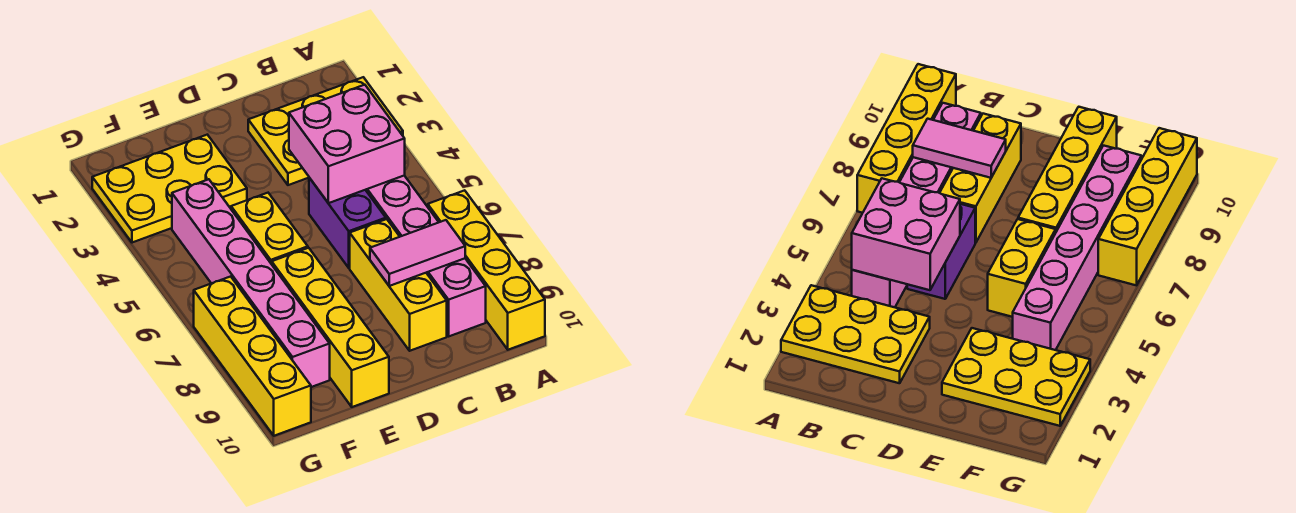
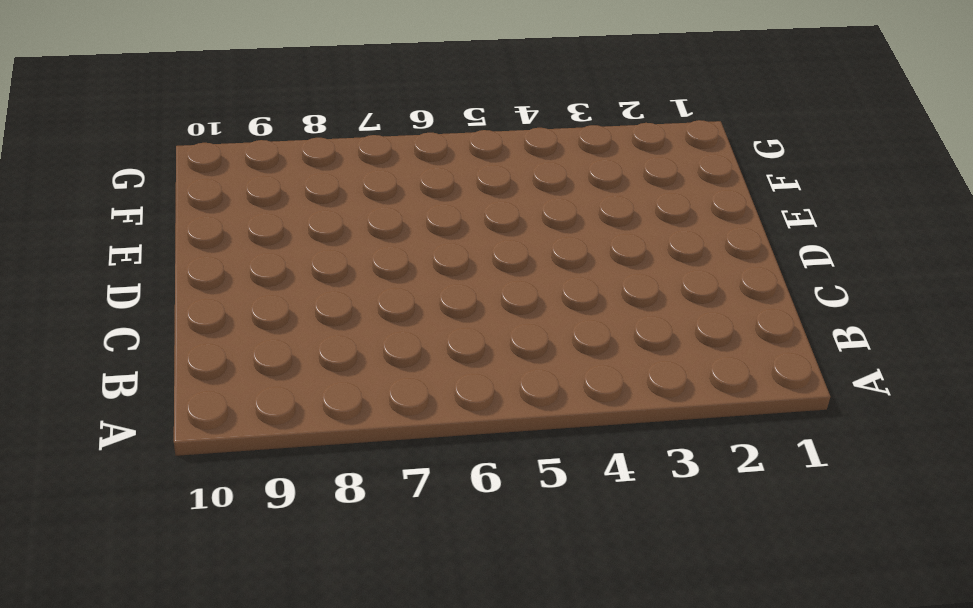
none -> yellow 2x3 plate [248,77,403,185]
none -> yellow 1x4 brick [427,190,545,350]
none -> pink 1x6 brick [366,176,486,336]

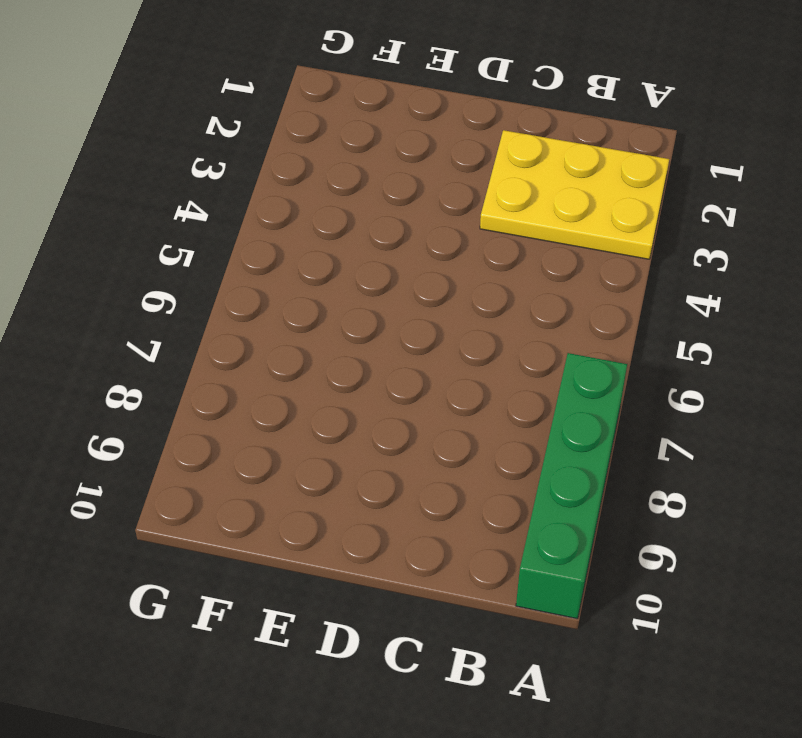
green 1x4 brick [516,353,627,619] -> yellow 1x4 brick [427,190,545,350]
none -> pink 1x6 brick [366,176,486,336]
none -> purple 1x2 brick [309,178,386,268]
none -> yellow 1x3 brick [350,219,447,351]

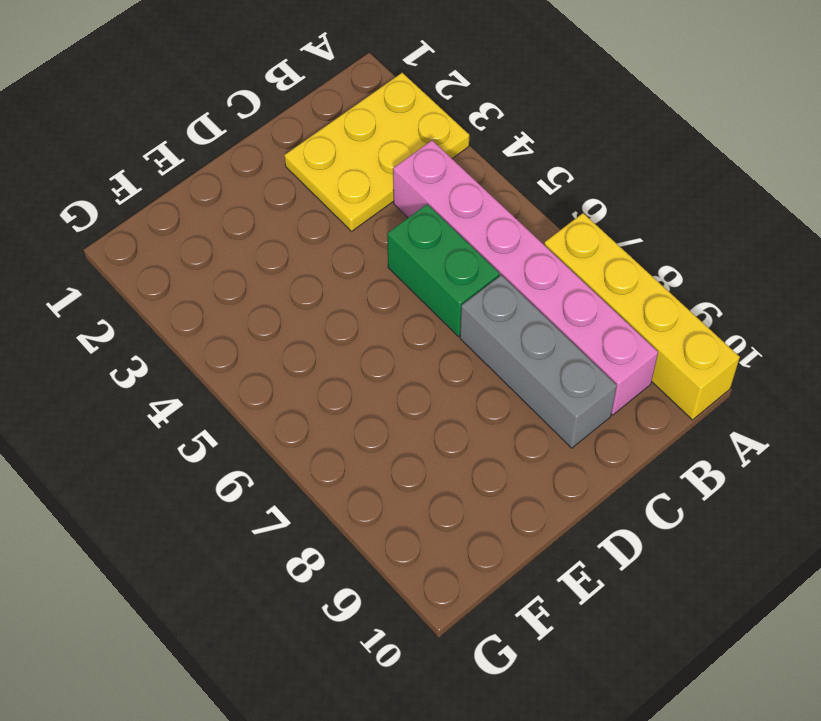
green 1x2 brick [387,204,500,336] -> purple 1x2 brick [309,178,386,268]
grey 1x3 brick [460,275,617,448] -> yellow 1x3 brick [350,219,447,351]
none -> yellow 2x3 plate [92,135,247,243]
none -> yellow 1x2 brick [231,193,308,264]
none -> yellow 1x4 brick [272,248,389,407]

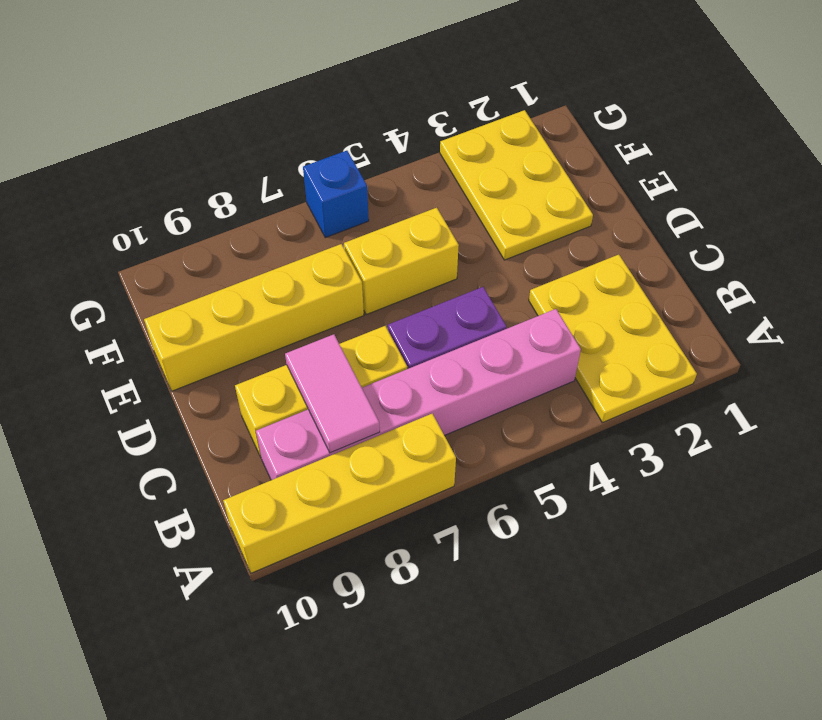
blue 1x1 brick [303,151,369,238] -> none
none -> pink 1x6 brick [172,179,330,387]
none -> yellow 1x4 brick [194,276,311,436]
none -> pink 2x2 brick [289,85,405,203]

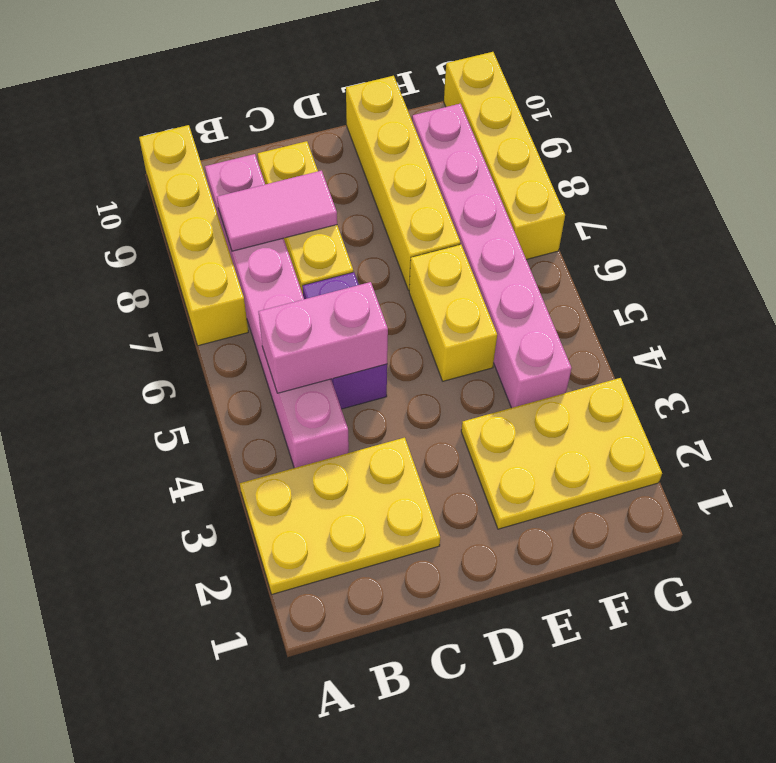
pink 1x2 brick [258,282,388,393] -> pink 2x2 brick [289,85,405,203]

